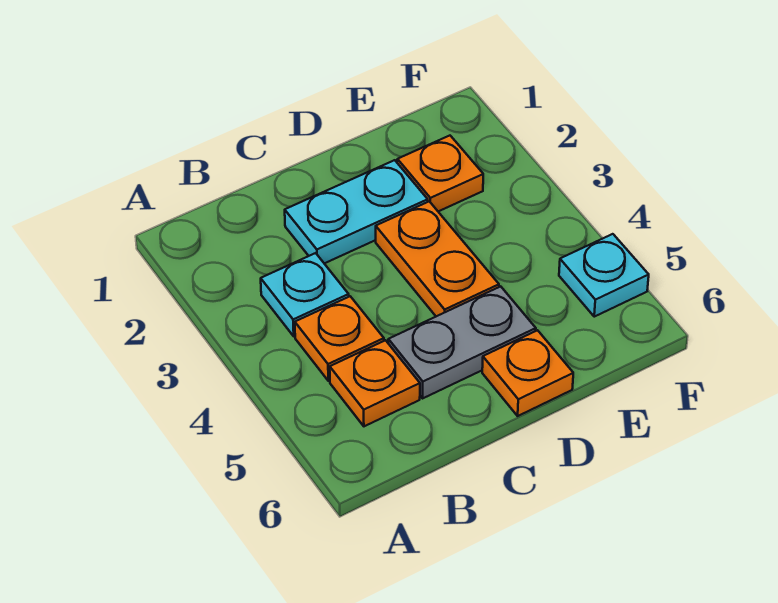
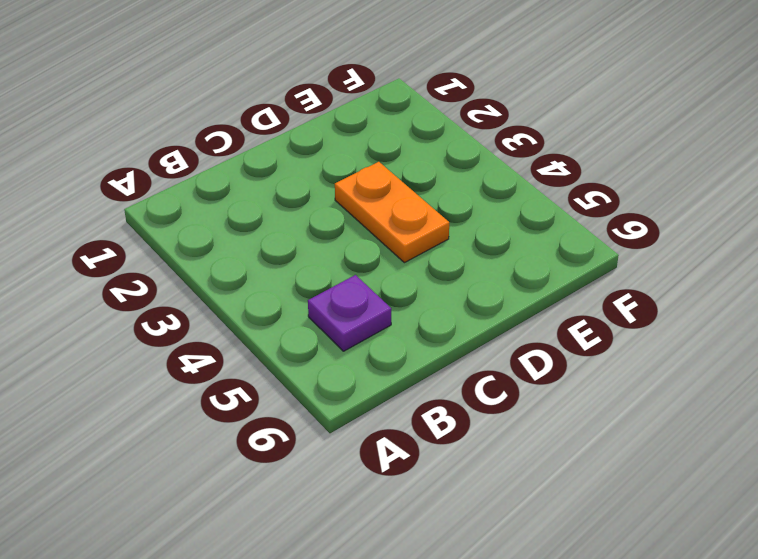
purple 1x1 plate [308,275,391,351] -> orange 1x1 plate [330,340,420,426]
none -> cyan 1x1 plate [261,253,349,336]
none -> orange 1x1 plate [295,296,384,381]

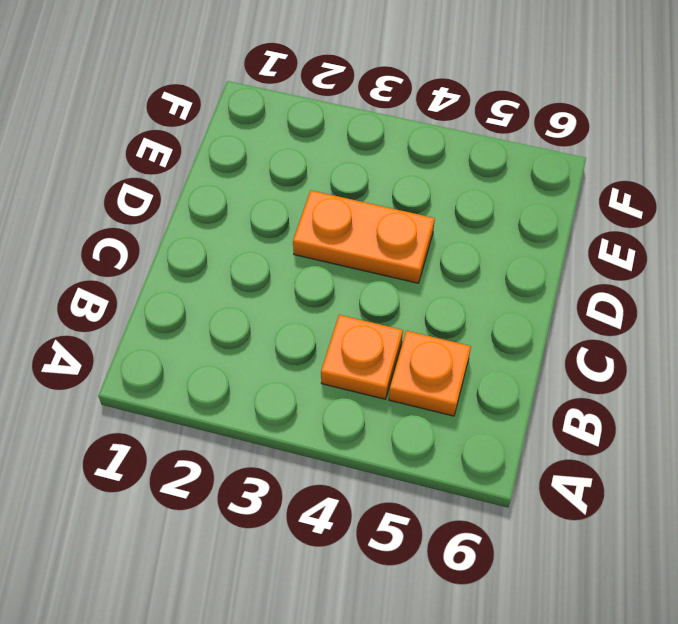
none -> cyan 1x1 plate [261,253,349,336]
none -> cyan 1x2 plate [285,160,428,263]

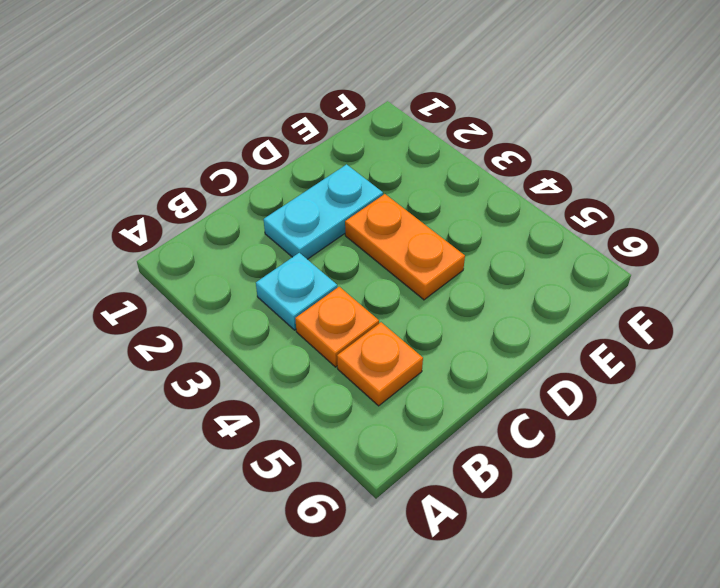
none -> grey 1x2 plate [388,286,536,398]
none -> orange 1x1 plate [482,330,573,416]

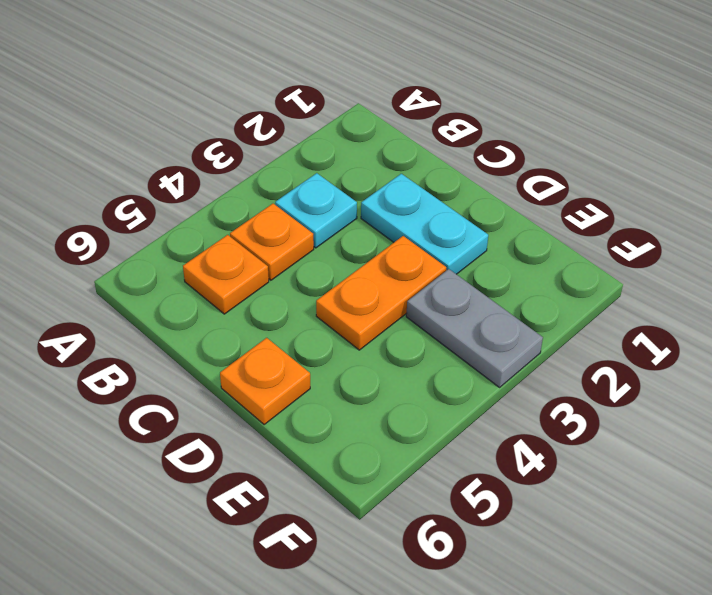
grey 1x2 plate [406,269,543,387] -> grey 1x2 plate moved to [388,286,536,398]
none -> orange 1x1 plate [397,136,483,211]
none -> cyan 1x1 plate [559,234,649,317]

